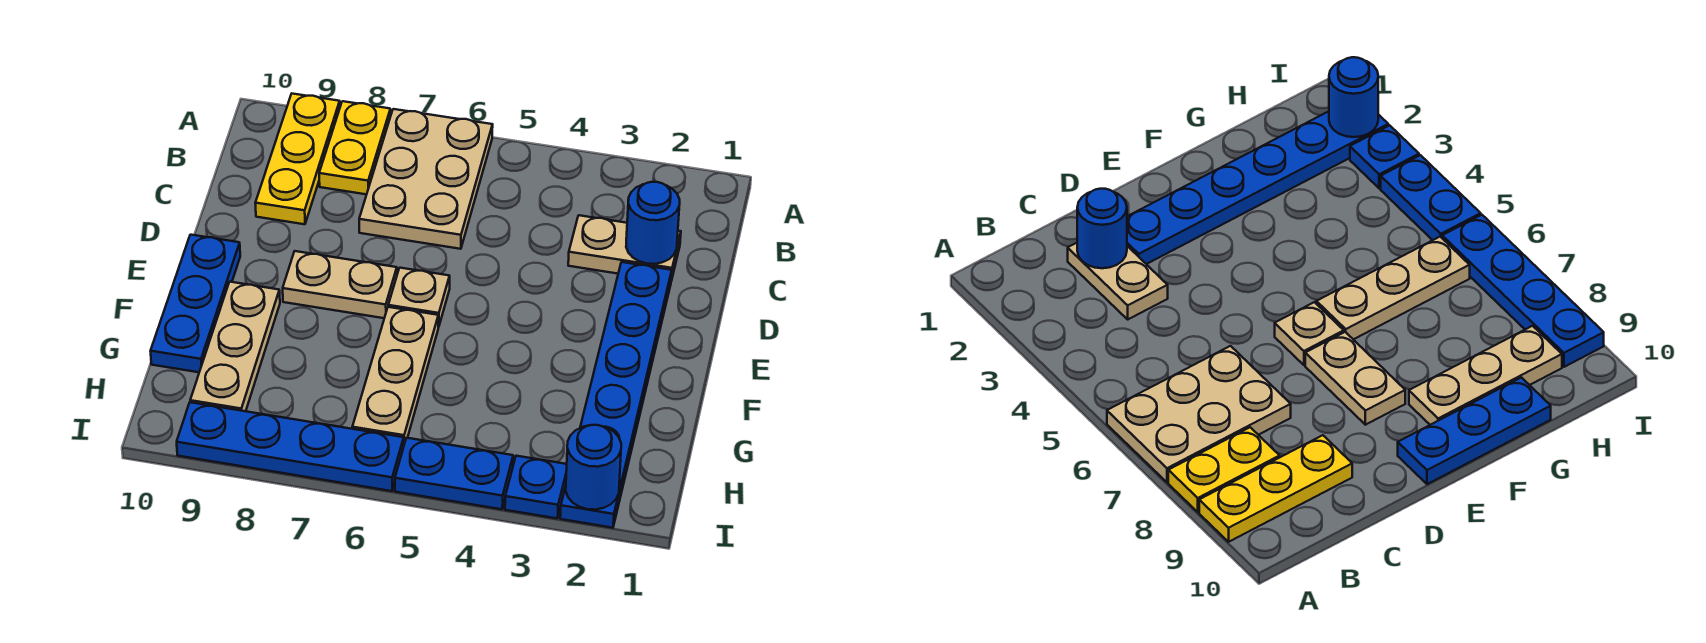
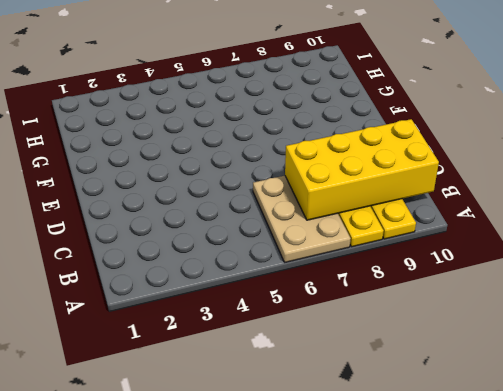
yellow 2x4 brick [285,119,439,220] -> none
none -> tan 1x2 plate [568,215,681,281]
none -> blue 1x6 plate [560,262,672,528]
none -> tan 1x1 plate [388,268,450,327]

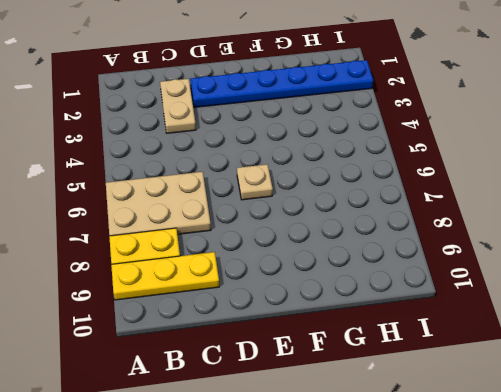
none -> tan 1x2 plate [283,251,397,318]
none -> blue 1x3 plate [151,235,240,372]
none -> tan 1x3 plate [352,307,438,444]

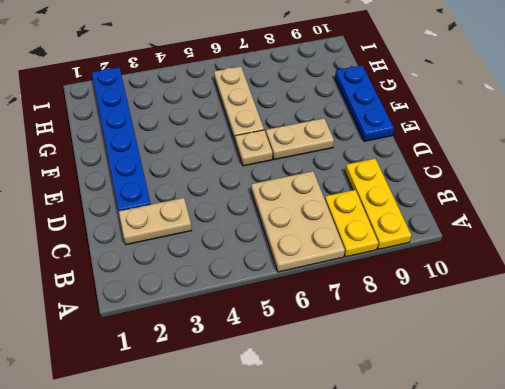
none -> tan 1x3 plate [190,282,280,411]
none -> blue 1x1 plate [505,456,567,518]
none -> blue 1x2 plate [395,438,513,509]

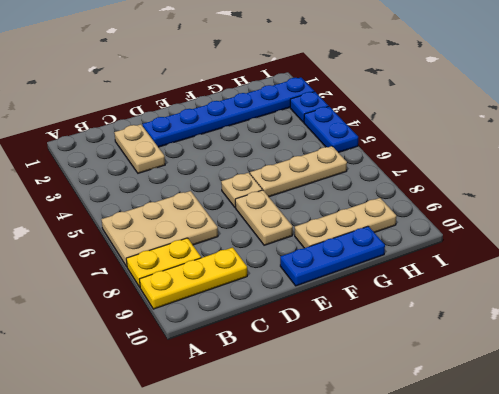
none -> blue 1x4 plate [177,402,404,491]
none -> blue 1x1 round brick [626,182,680,264]
none -> blue 1x1 round brick [566,425,621,510]

